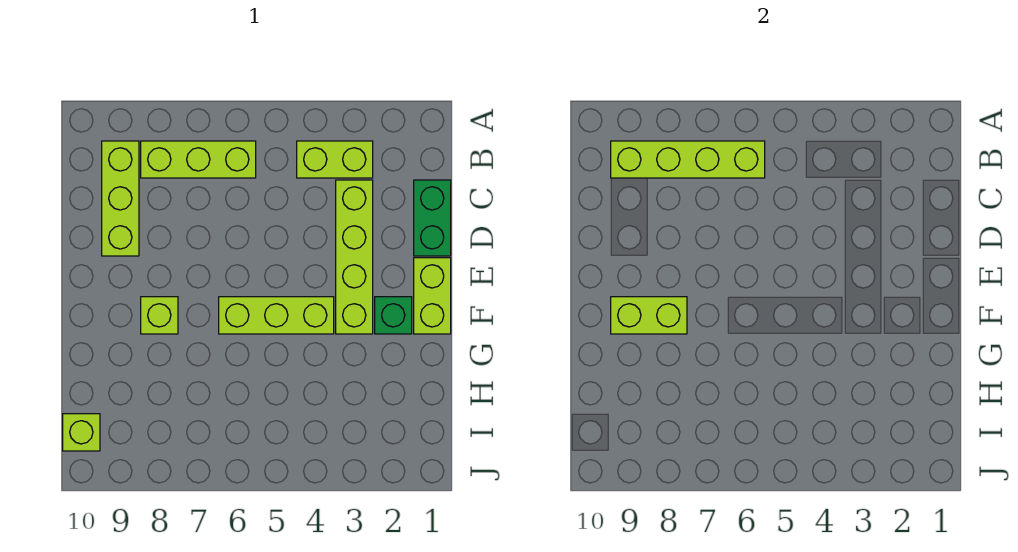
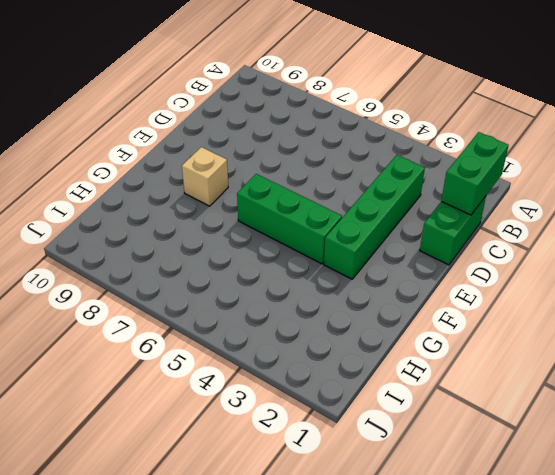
green 1x2 brick [441,132,509,215] -> none
green 1x4 brick [324,155,425,279] -> lime 1x4 brick [336,180,373,334]
green 1x3 brick [237,174,342,264] -> lime 1x3 brick [219,297,334,334]
tan 1x1 brick [182,147,228,206] -> lime 1x1 brick [141,297,178,334]
none -> lime 1x2 brick [297,141,373,178]
none -> lime 1x3 brick [141,141,256,178]
none -> lime 1x3 brick [102,141,139,256]

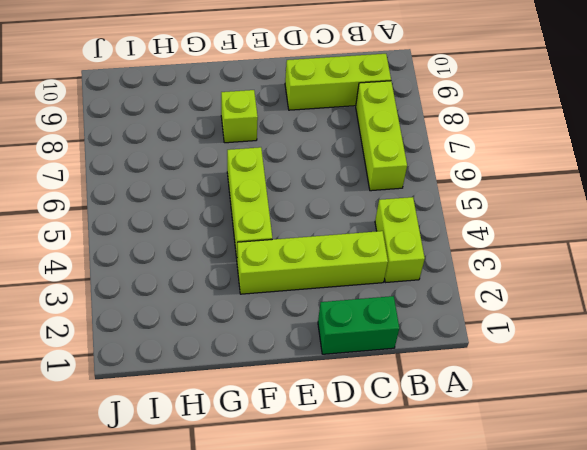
none -> lime 1x2 brick [414,258,451,334]
none -> green 1x1 brick [375,297,412,334]
none -> lime 1x1 brick [63,414,100,451]

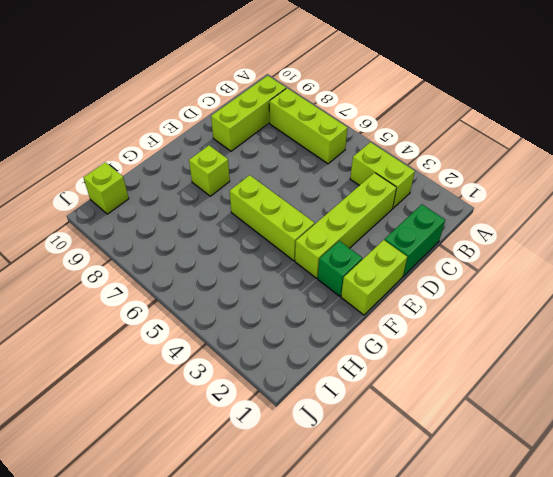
none -> lime 1x4 brick [611,141,765,178]
none -> lime 1x2 brick [611,297,687,334]

